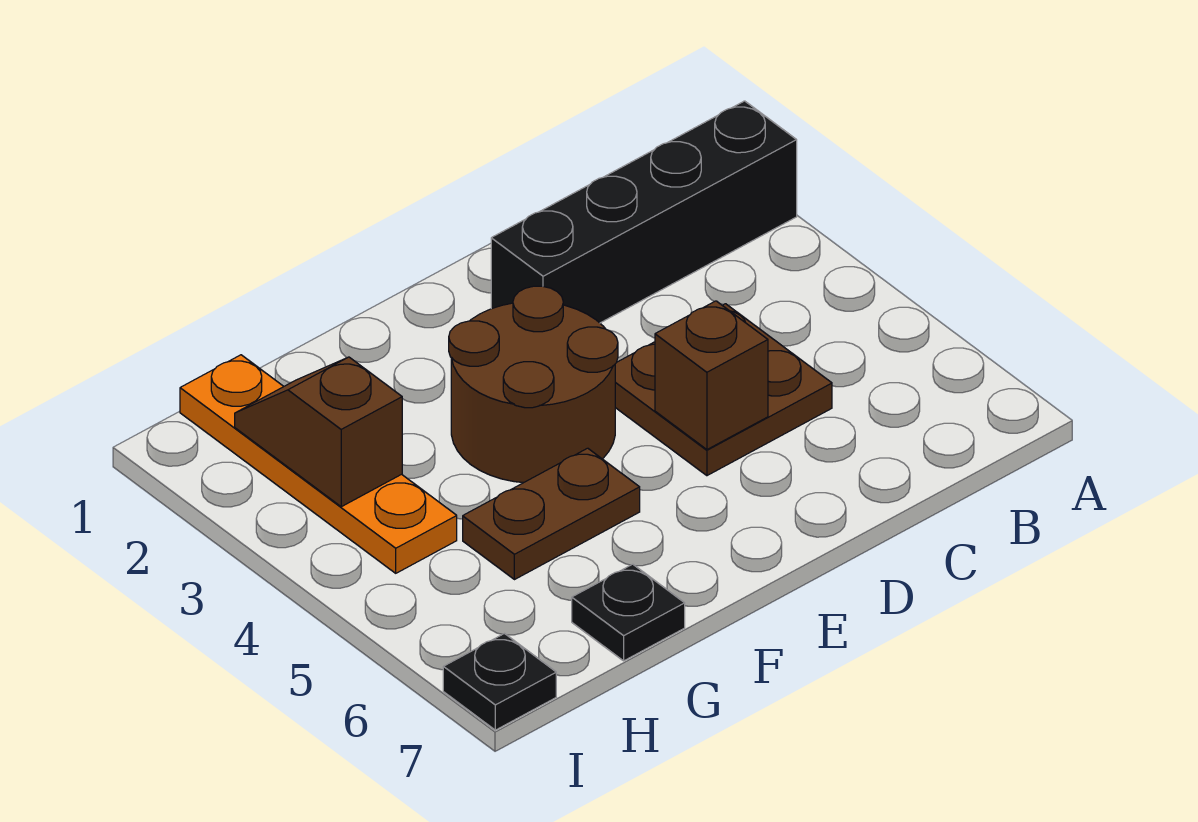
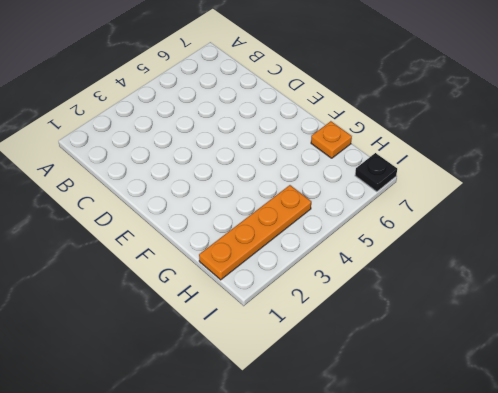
orange 1x1 plate [311,121,352,158] -> black 1x1 plate [572,564,685,661]
none -> black 1x4 brick [491,101,797,323]
none -> brown 2x2 plate [615,304,832,476]

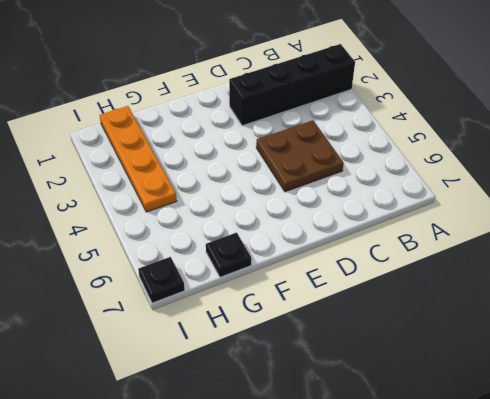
none -> brown 2x2 round brick [449,286,618,483]
none -> brown 1x2 plate [463,448,640,580]

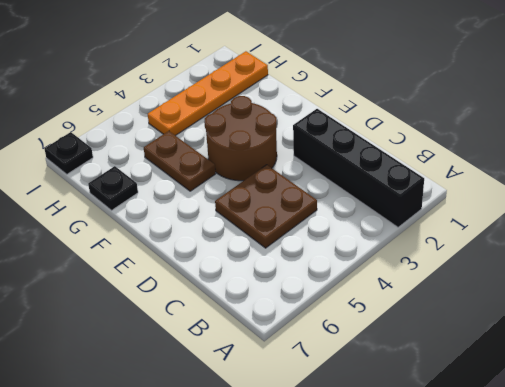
none -> brown 1x1 brick [655,301,768,450]
none -> brown 1x2 slope [235,357,402,507]

